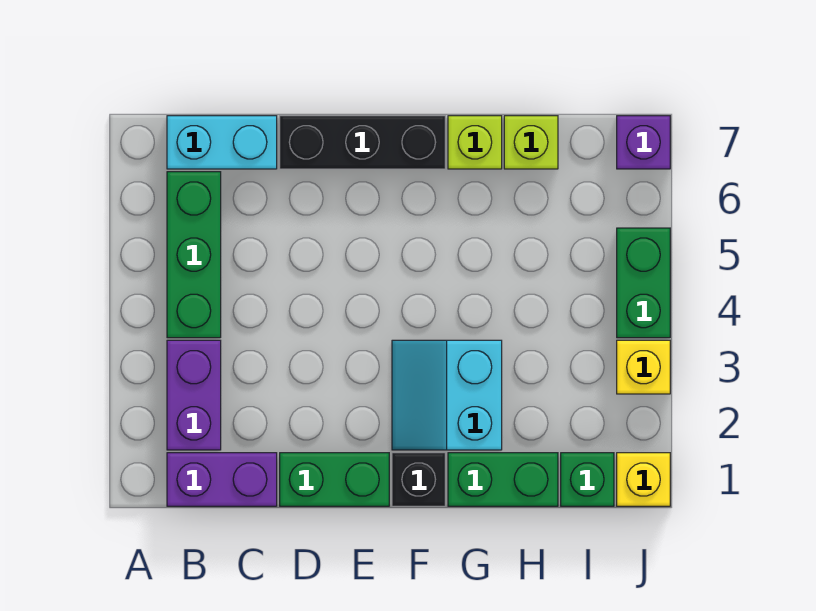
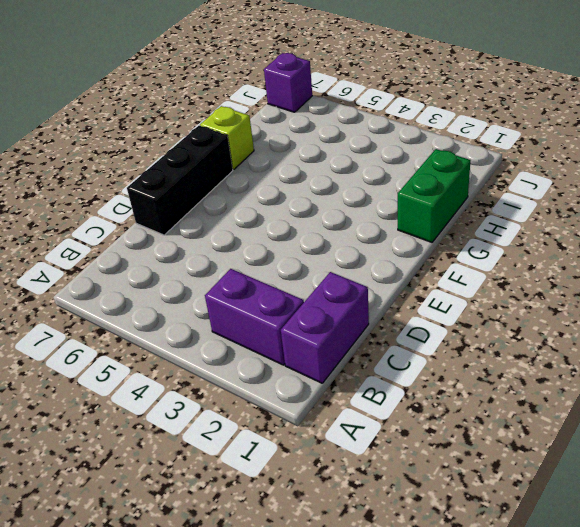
none -> green 1x3 brick [167,172,221,338]
none -> cyan 1x2 brick [167,116,277,169]
none -> green 1x2 brick [280,453,389,506]

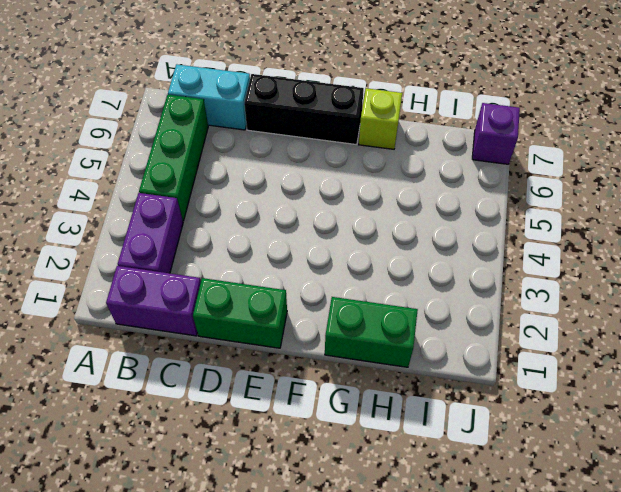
none -> black 1x1 brick [392,453,445,506]
none -> cyan 2x2 slope [392,340,502,450]
none -> lime 1x1 brick [504,116,558,169]

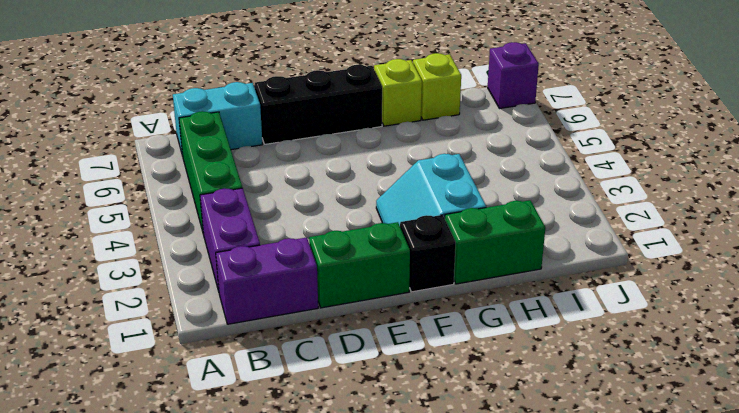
none -> green 1x1 brick [561,453,614,506]
none -> yellow 1x1 brick [617,453,670,506]
none -> yellow 1x1 brick [617,340,670,394]

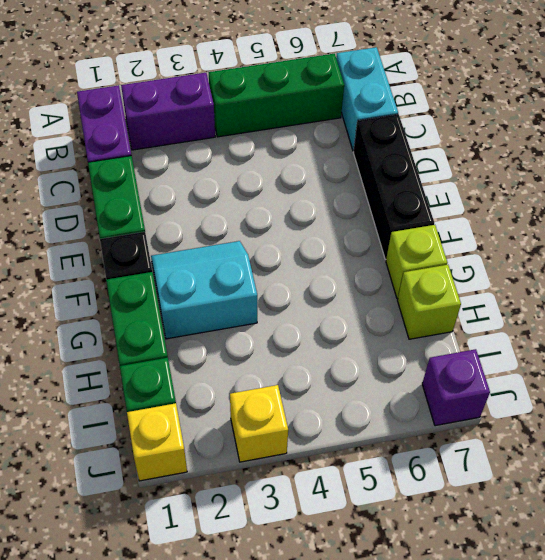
none -> green 1x2 brick [617,228,670,338]

